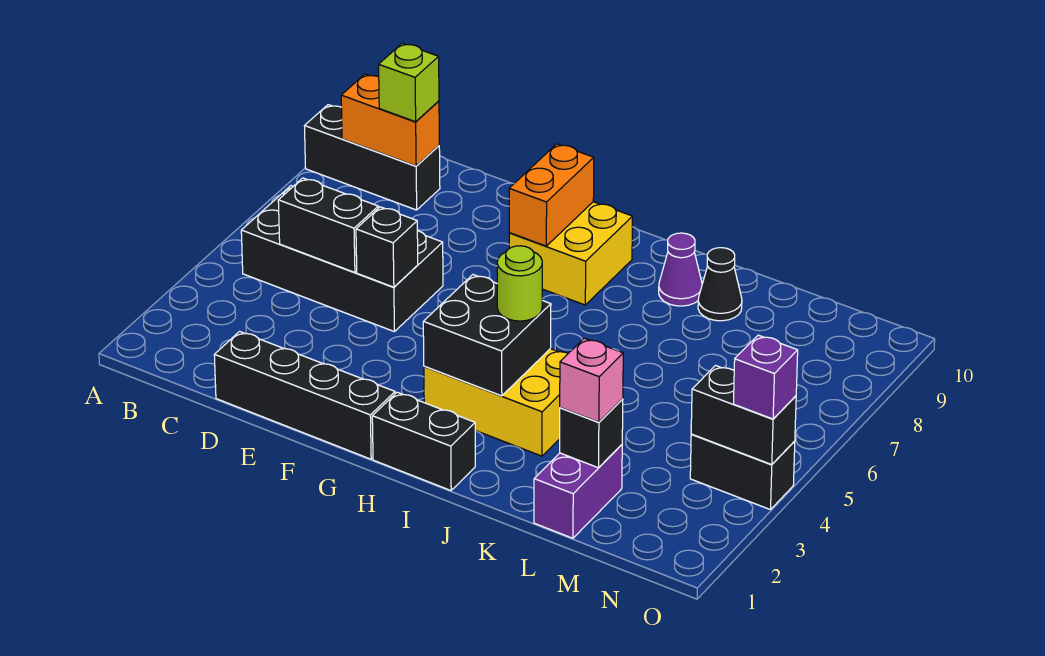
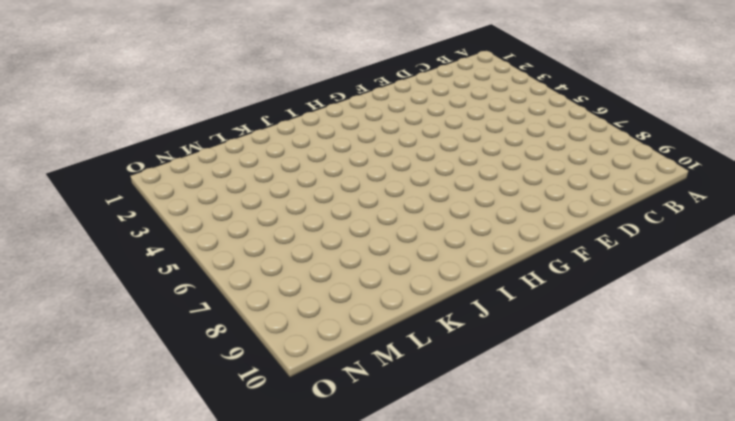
none -> black 1x3 brick [305,105,440,210]
none -> black 2x4 brick [241,186,443,332]
none -> black 1x4 brick [214,332,395,459]

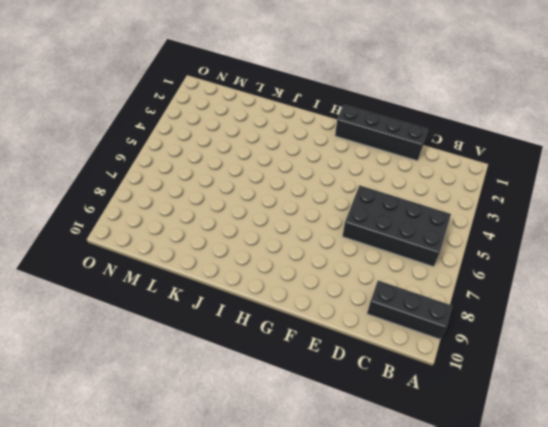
none -> yellow 2x2 brick [509,202,633,305]
none -> black 1x2 brick [372,392,475,490]
none -> yellow 2x3 brick [424,349,568,456]

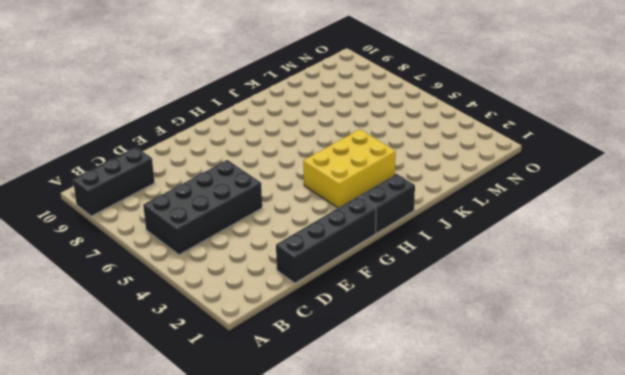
none -> yellow 2x2 brick [509,202,633,305]
none -> purple 1x1 cone [659,233,702,306]
none -> black 1x1 cone [698,248,742,321]

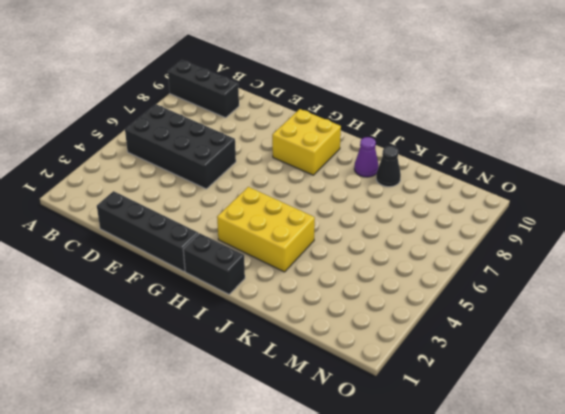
none -> purple 1x2 brick [534,445,622,538]
none -> black 1x2 brick [690,434,795,510]
none -> orange 1x2 brick [341,74,439,166]

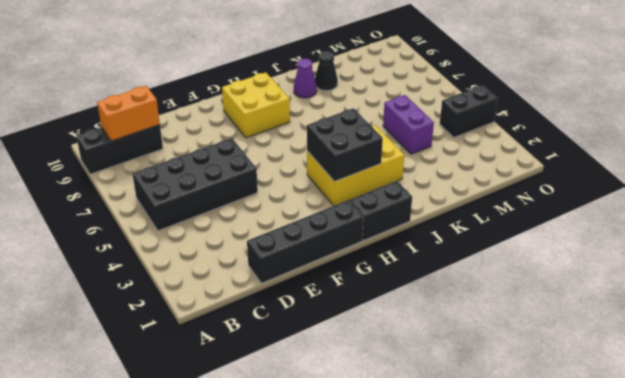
purple 1x2 brick [383,95,434,154] -> purple 1x2 brick moved to [534,445,622,538]
none -> black 1x2 brick [278,178,378,272]
none -> black 1x1 brick [356,207,418,287]
none -> orange 1x2 brick [509,144,594,246]

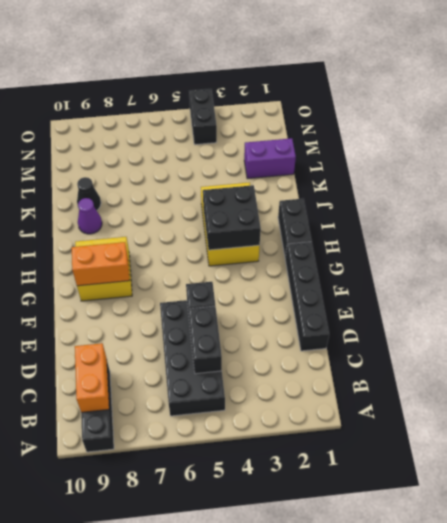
none -> black 1x1 brick [560,399,623,468]
none -> black 1x2 brick [691,366,796,465]
none -> lime 1x1 brick [379,43,439,122]

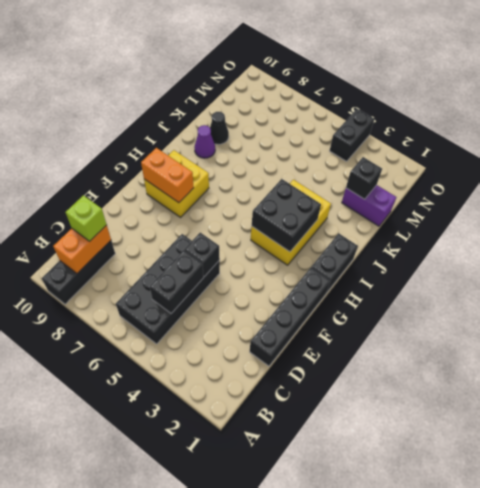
none -> black 1x2 brick [691,366,796,465]
none -> lime 1x1 round brick [497,246,542,321]
none -> pink 1x1 brick [560,338,623,422]

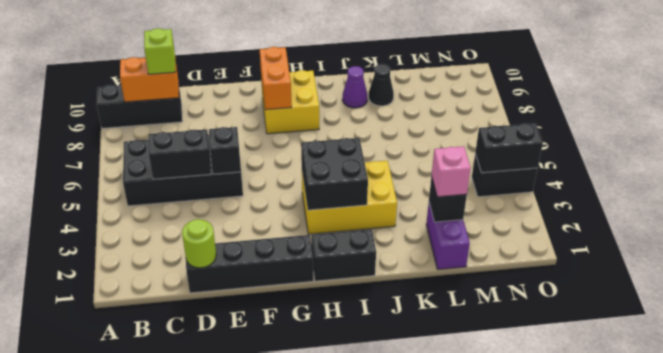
lime 1x1 round brick [182,219,216,268] -> lime 1x1 round brick moved to [497,246,542,321]
none -> purple 1x1 brick [734,335,798,419]

